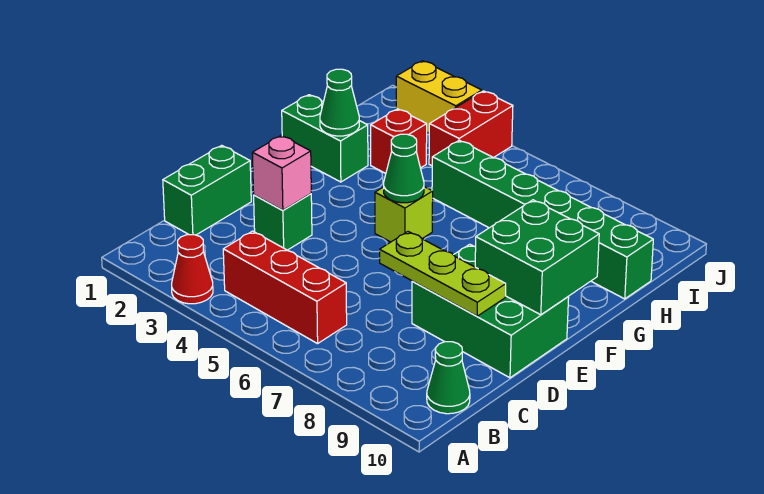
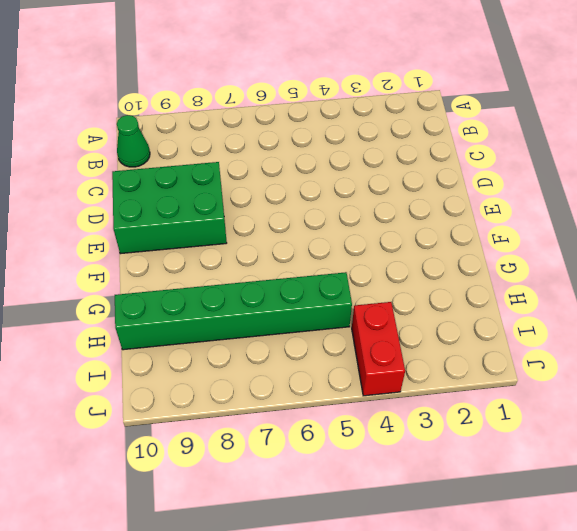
none -> red 1x1 cone [172,235,213,304]
none -> red 1x3 brick [223,231,347,344]
none -> green 1x2 brick [163,145,251,235]

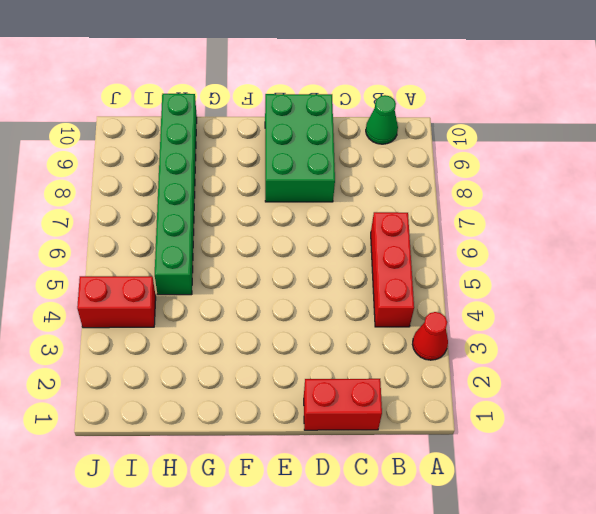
red 1x2 brick [304,379,382,430] -> green 1x2 brick [163,145,251,235]
none -> green 1x1 brick [254,194,312,250]
none -> lime 1x1 brick [375,187,433,242]
none -> green 1x2 brick [282,95,368,182]

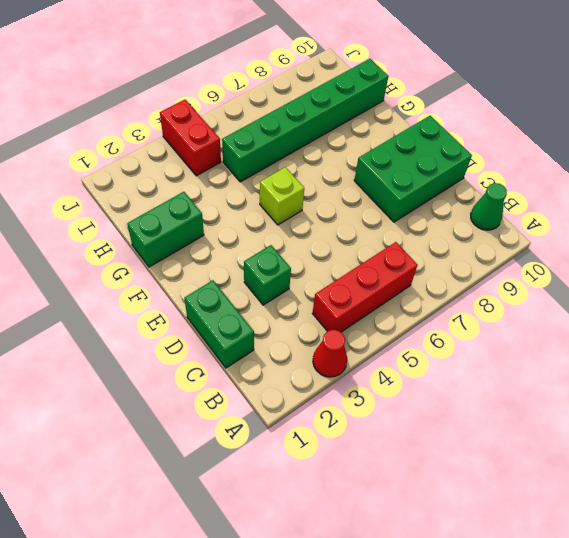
none -> red 1x1 brick [371,109,427,173]
none -> yellow 1x2 brick [396,61,482,133]
none -> pink 1x1 brick [252,136,311,210]

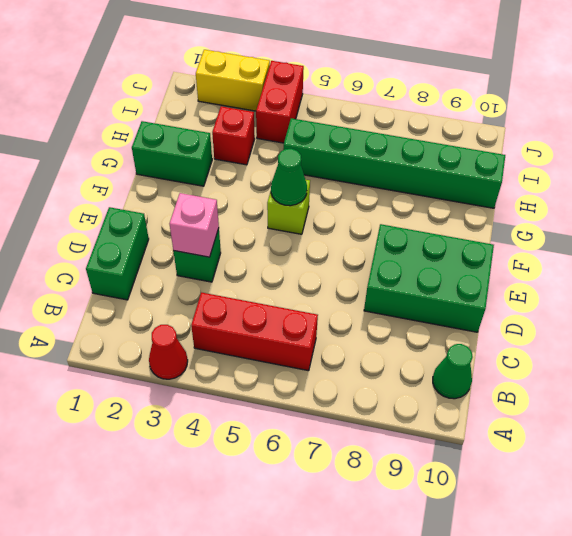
none -> lime 1x3 plate [380,232,506,316]
none -> green 2x2 brick [475,200,599,315]
none -> green 1x1 cone [320,69,359,136]

